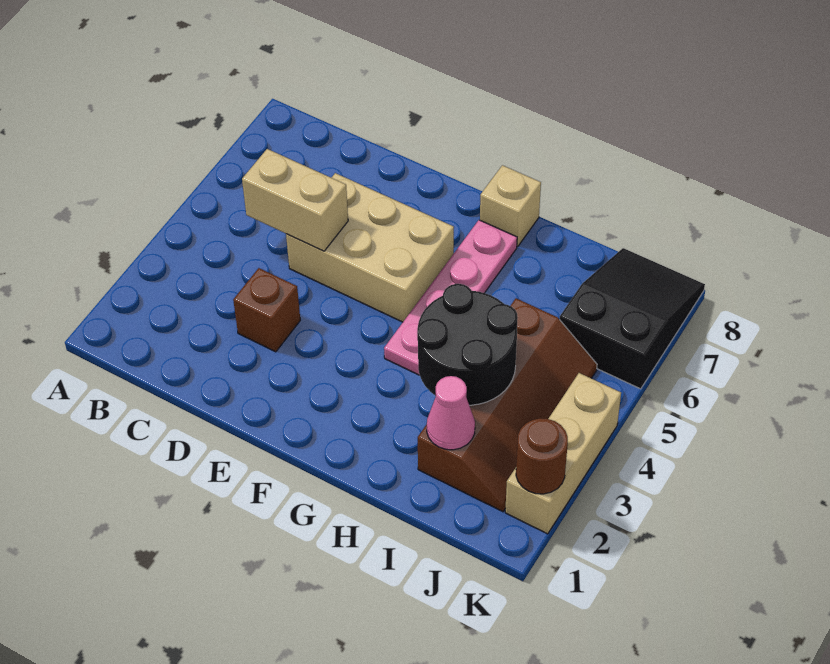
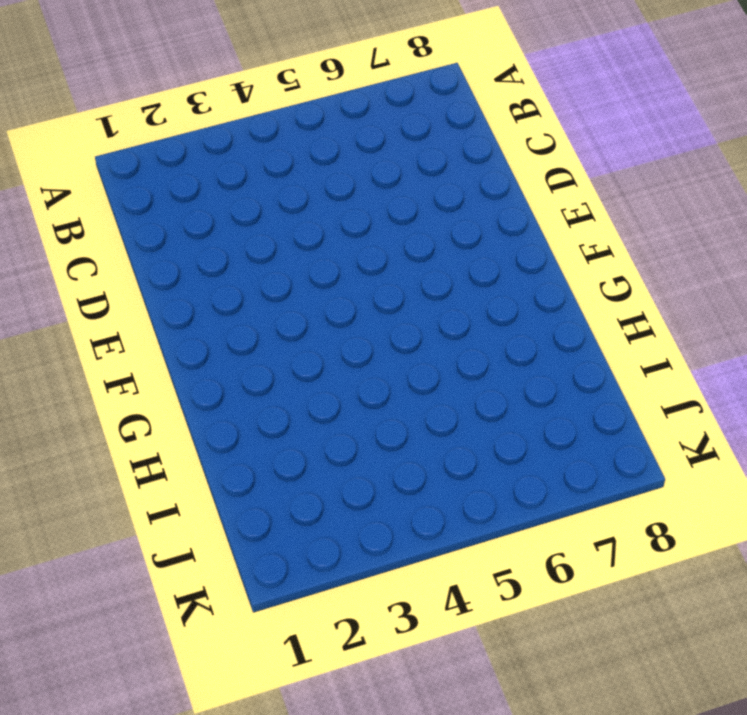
none -> brown 1x1 brick [233,268,300,352]
none -> tan 2x3 brick [286,173,454,322]

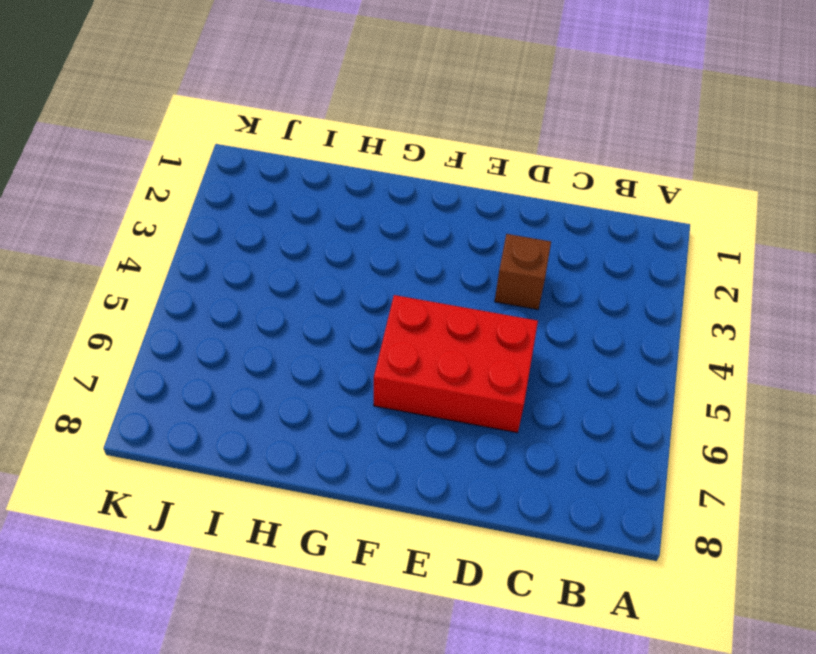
red 2x3 brick [374,295,538,433] -> tan 2x3 brick [286,173,454,322]
none -> pink 1x4 plate [384,220,517,375]
none -> tan 1x1 brick [480,165,541,247]

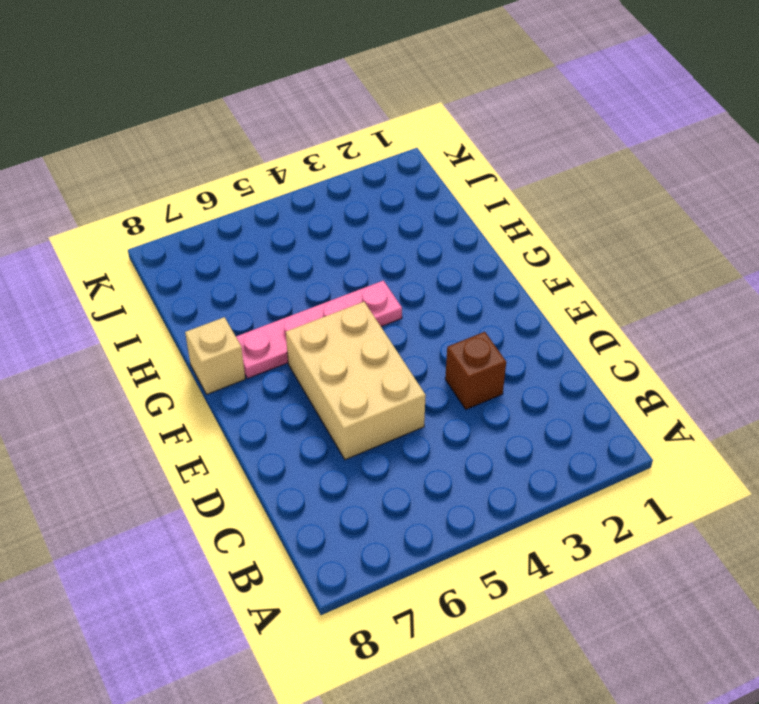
none -> brown 2x4 slope [418,298,597,512]
none -> black 2x3 slope [560,248,705,389]

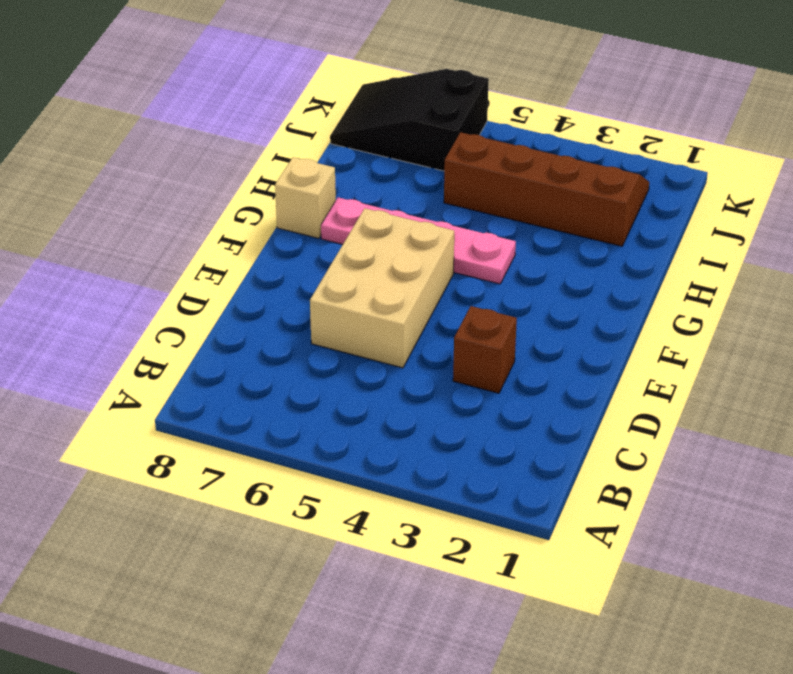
none -> tan 1x3 brick [505,373,621,534]
none -> tan 1x2 brick [242,149,348,251]

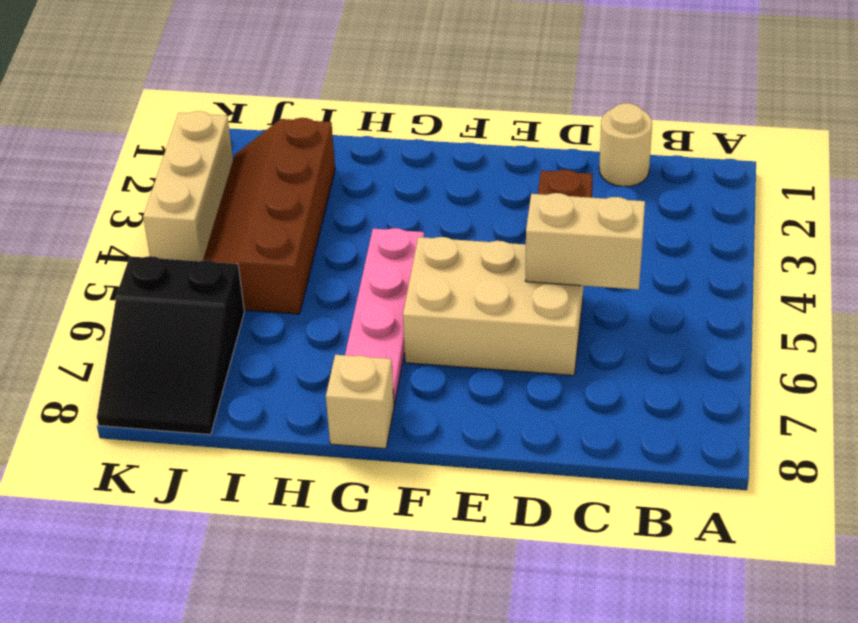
tan 1x1 round brick [599,103,652,187] -> none
none -> black 2x2 round brick [417,284,518,405]
none -> pink 1x1 cone [427,376,475,450]

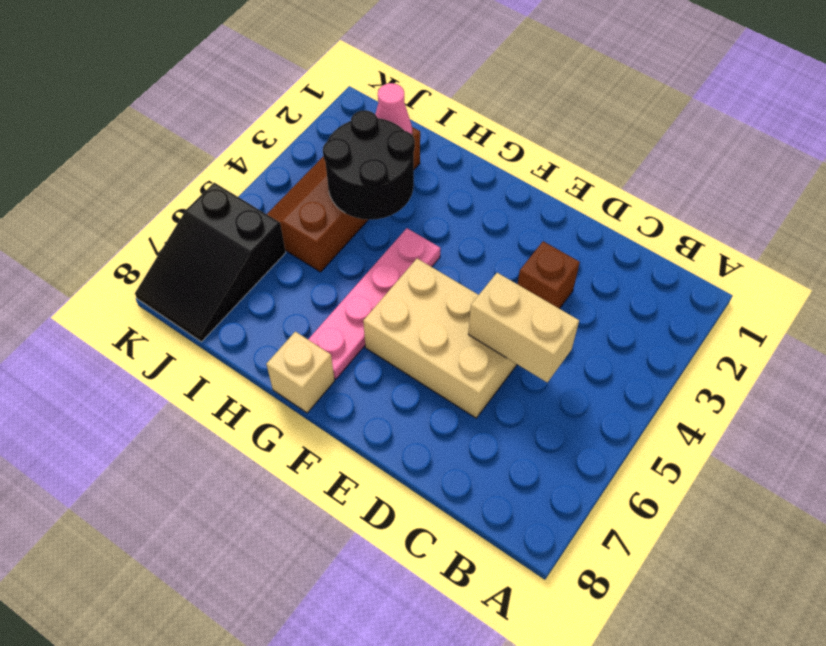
none -> tan 1x3 brick [505,373,621,534]
none -> brown 1x1 round brick [516,418,568,494]

